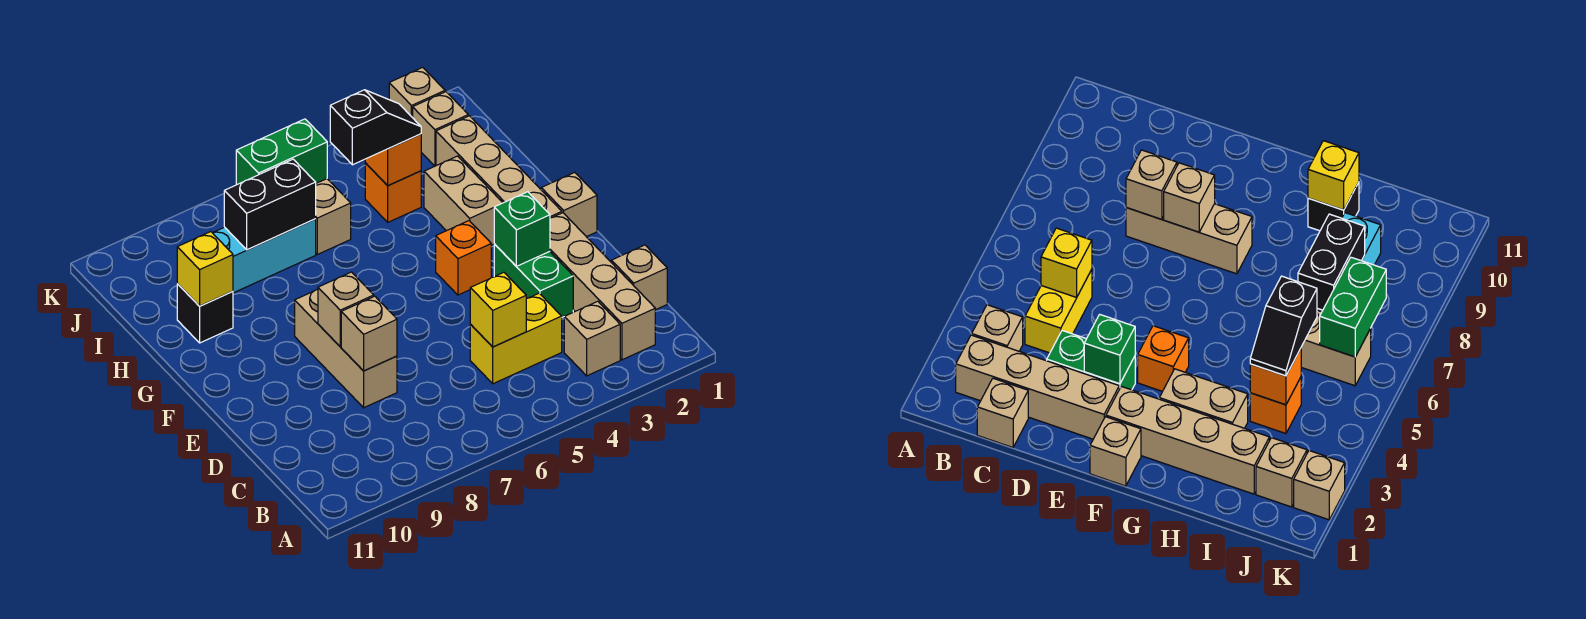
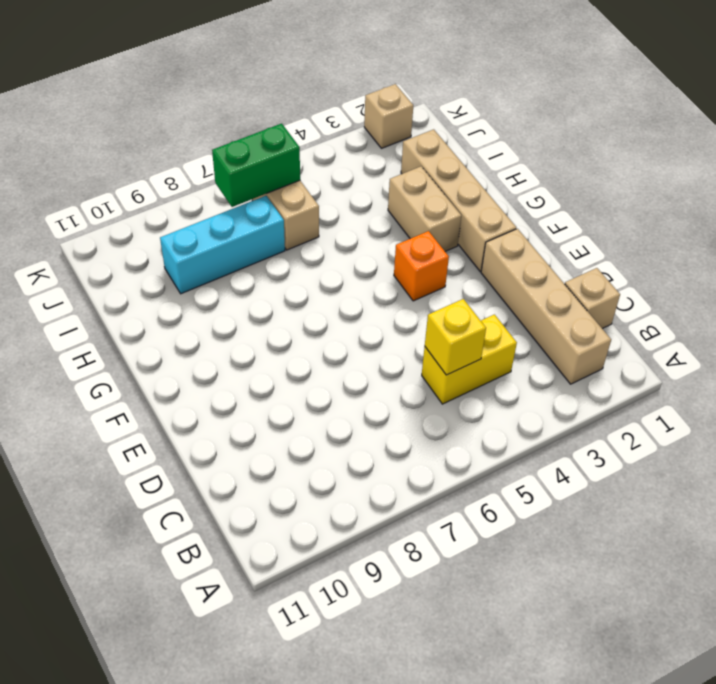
none -> tan 1x1 brick [564,301,620,376]
none -> green 1x2 brick [494,244,573,317]
none -> tan 1x3 brick [295,289,397,408]

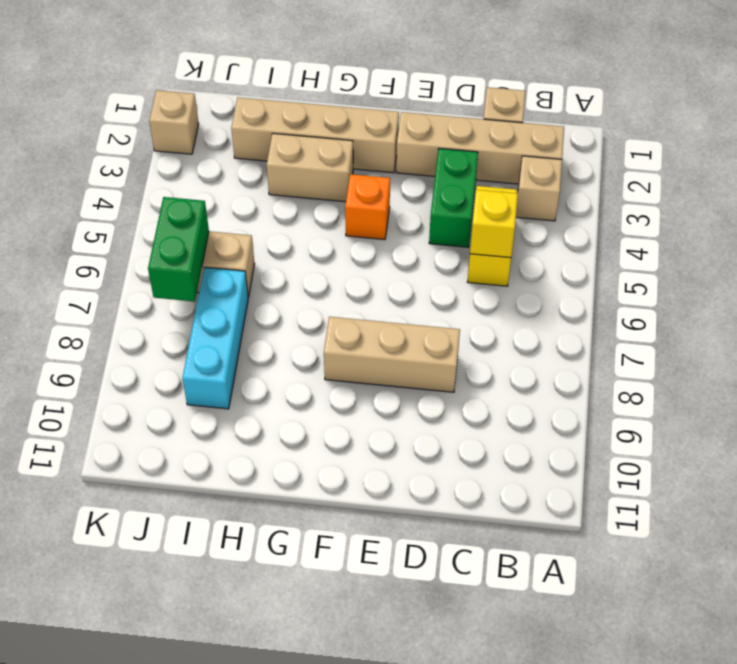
green 1x2 brick [429,148,478,247] -> green 1x2 brick turned to [494,244,573,317]
none -> tan 1x1 brick [541,172,597,237]
none -> black 1x1 brick [177,284,233,343]
none -> orange 1x1 brick [365,163,421,222]

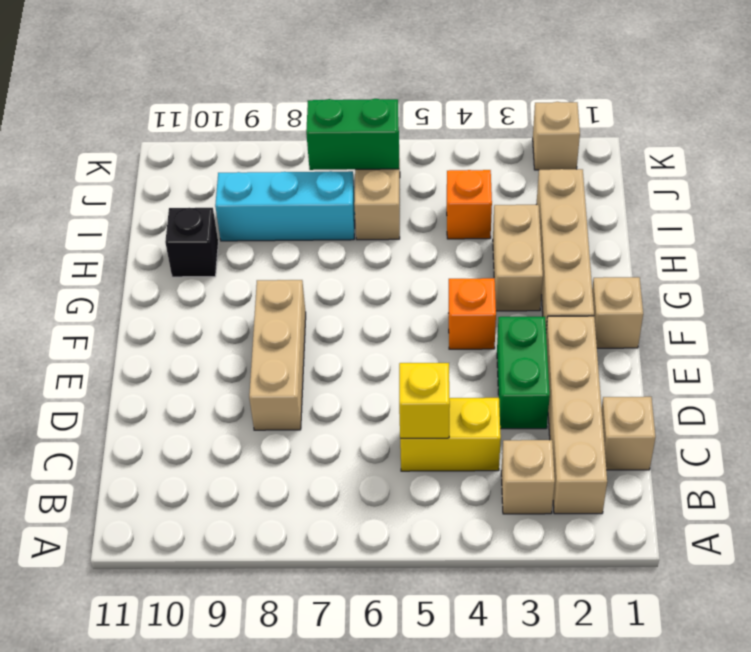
none -> tan 1x1 brick [413,92,468,166]
none -> tan 1x1 brick [341,296,397,371]
none -> green 1x1 brick [494,192,550,266]

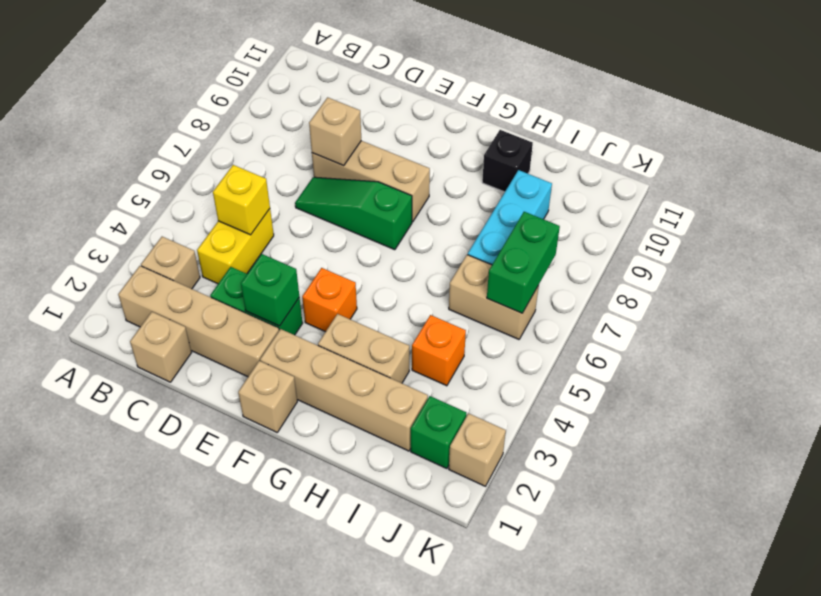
green 1x3 slope [295,177,412,250] -> none
green 1x1 brick [411,396,466,469] -> tan 1x1 brick [413,92,468,166]
none -> tan 1x1 brick [318,272,374,347]
none -> yellow 1x1 brick [177,232,233,306]
none -> orange 1x1 brick [365,134,421,186]

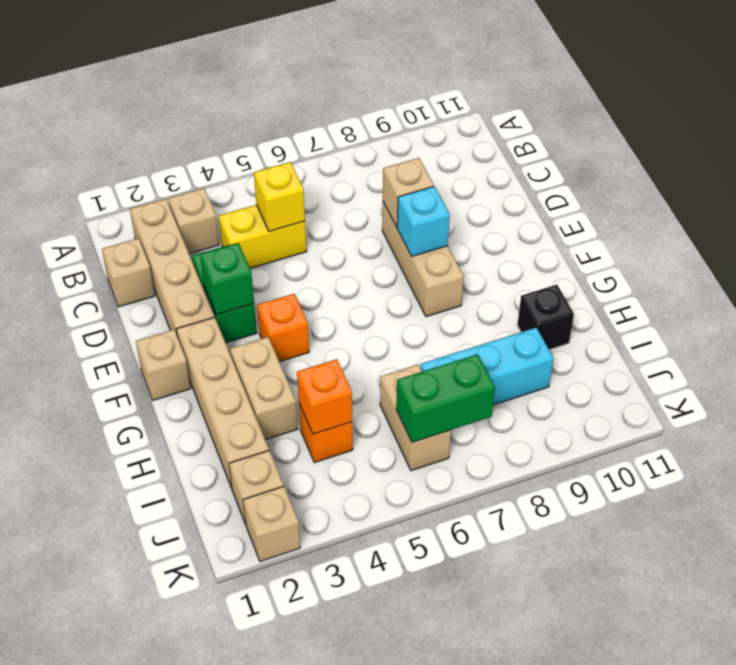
cyan 1x1 brick [397,186,450,256] -> tan 1x1 brick [318,272,374,347]
none -> yellow 1x1 brick [177,232,233,306]
none -> black 1x2 brick [224,159,316,250]
none -> black 1x2 slope [330,90,421,165]

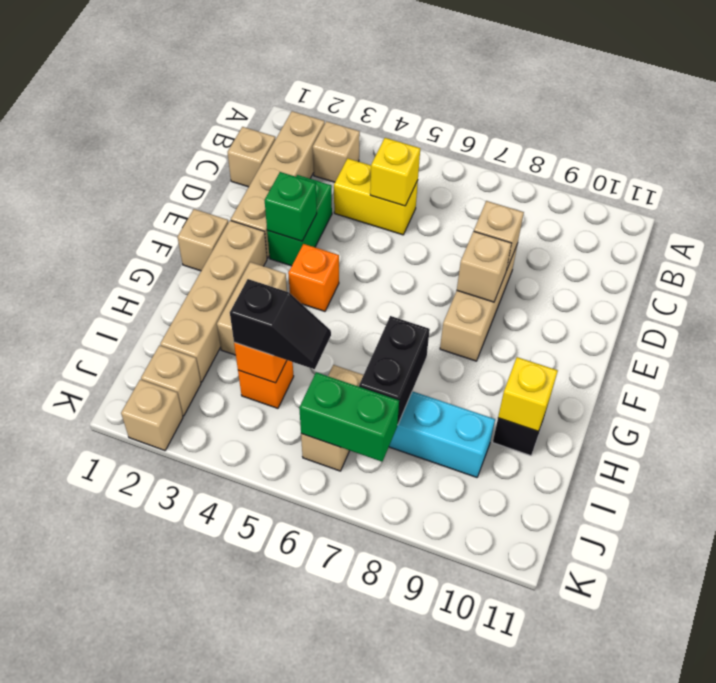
black 1x2 brick [359,316,430,425] -> black 1x2 brick turned to [224,159,316,250]
black 1x2 slope [230,279,331,369] -> black 1x2 slope turned to [330,90,421,165]

